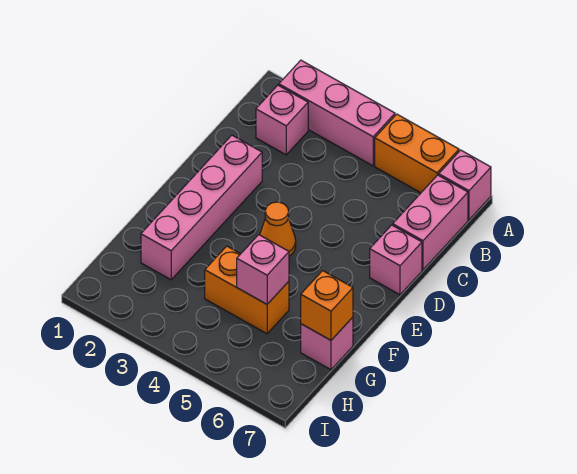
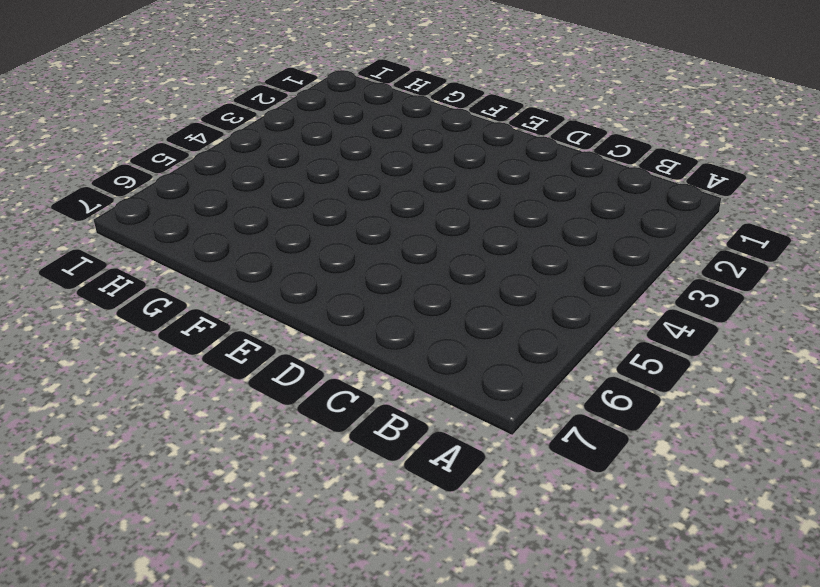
none -> pink 1x3 brick [279,60,395,166]
none -> orange 1x2 brick [375,114,459,193]
none -> pink 1x1 brick [439,150,491,220]

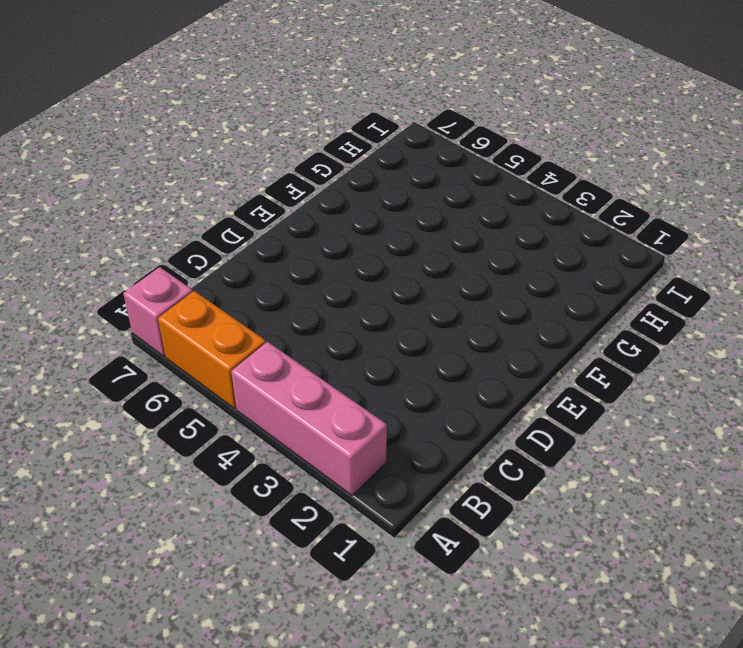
none -> pink 1x1 brick [256,85,308,155]
none -> pink 1x2 brick [393,175,468,270]
none -> pink 1x4 brick [141,135,262,280]

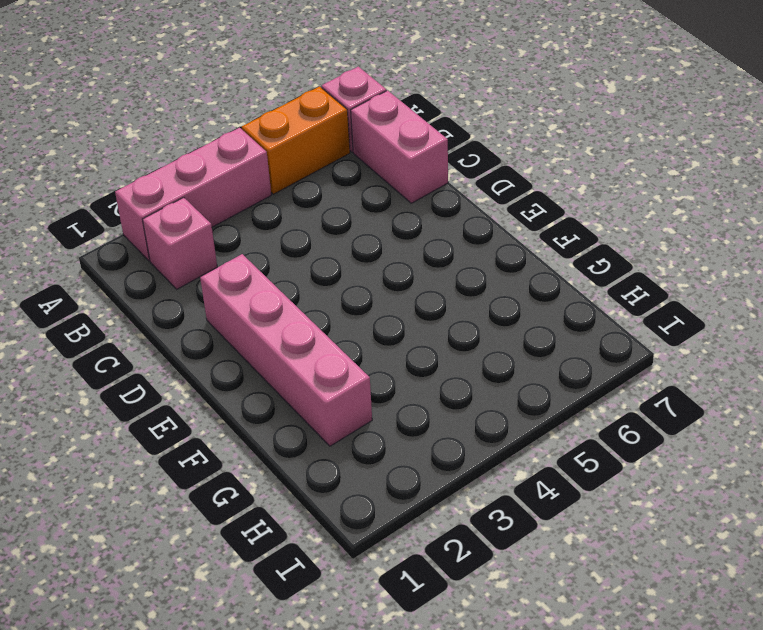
none -> pink 1x1 brick [370,225,422,295]
none -> orange 1x1 cone [260,202,296,256]
none -> orange 1x2 brick [205,246,289,334]

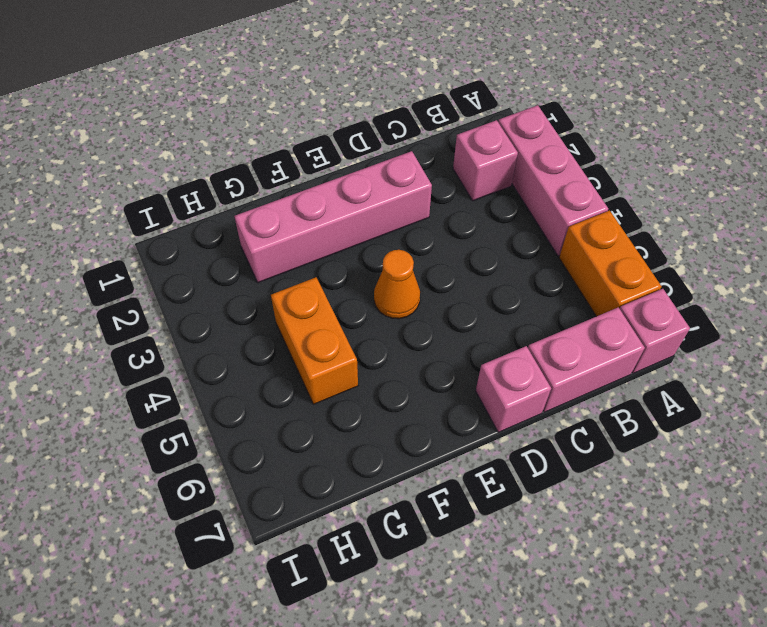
none -> pink 1x1 brick [301,317,353,370]
none -> pink 1x1 brick [237,235,289,304]
none -> orange 1x1 brick [301,271,353,340]

